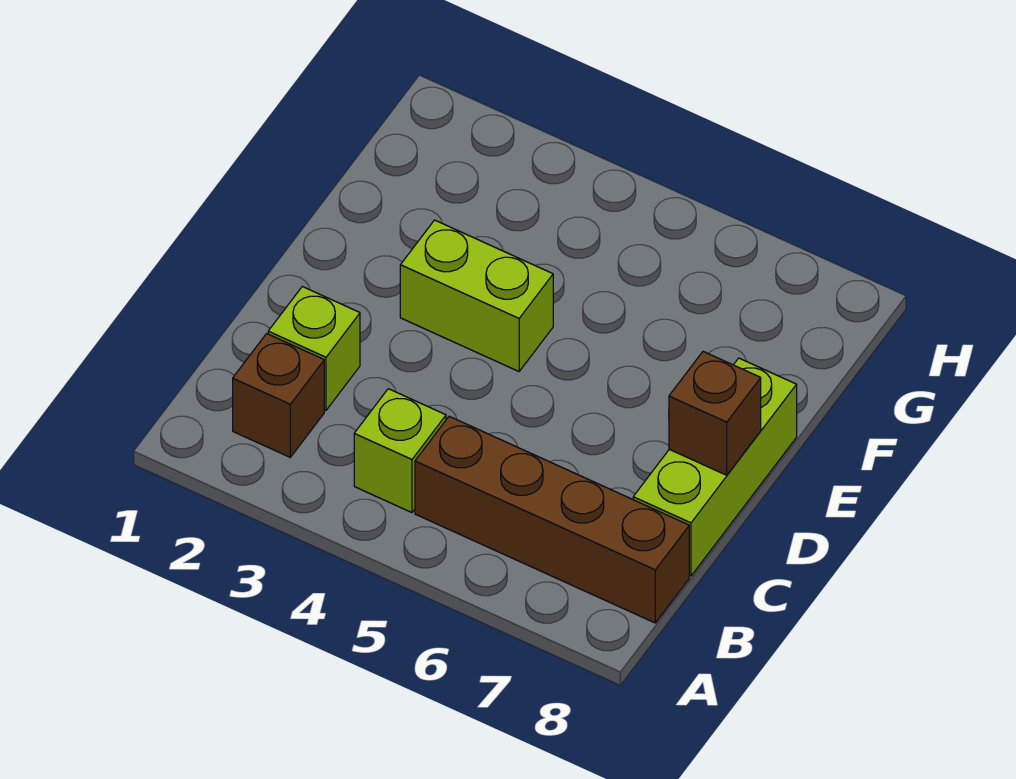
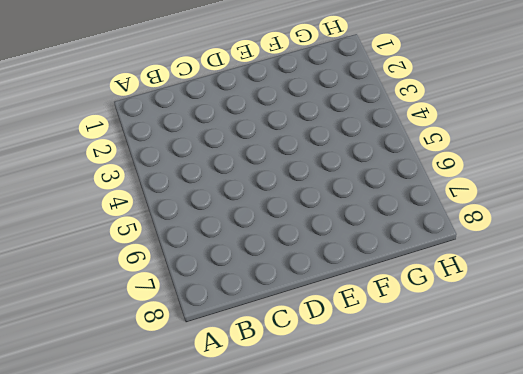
none -> brown 1x1 brick [233,334,324,457]
none -> lime 1x1 brick [354,389,446,513]

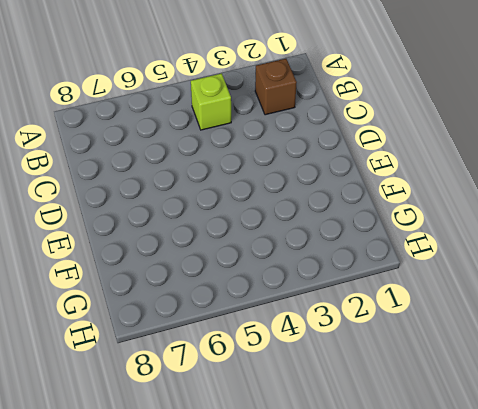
none -> brown 1x4 brick [415,416,689,623]
none -> lime 1x1 brick [268,287,360,410]

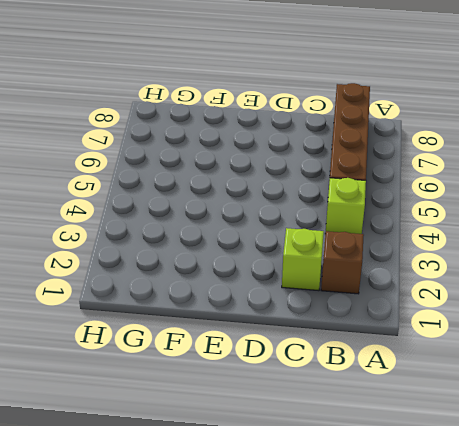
none -> lime 1x3 brick [633,358,797,576]
none -> lime 1x2 brick [400,220,553,371]

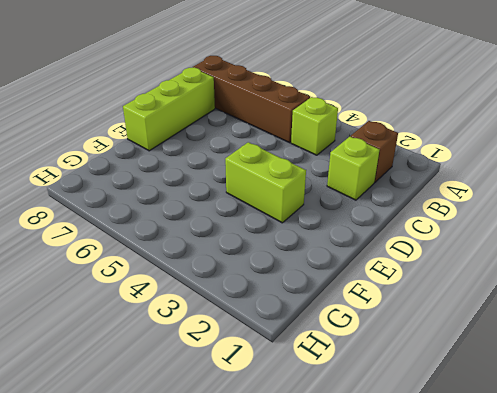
none -> brown 1x1 brick [669,352,761,475]

